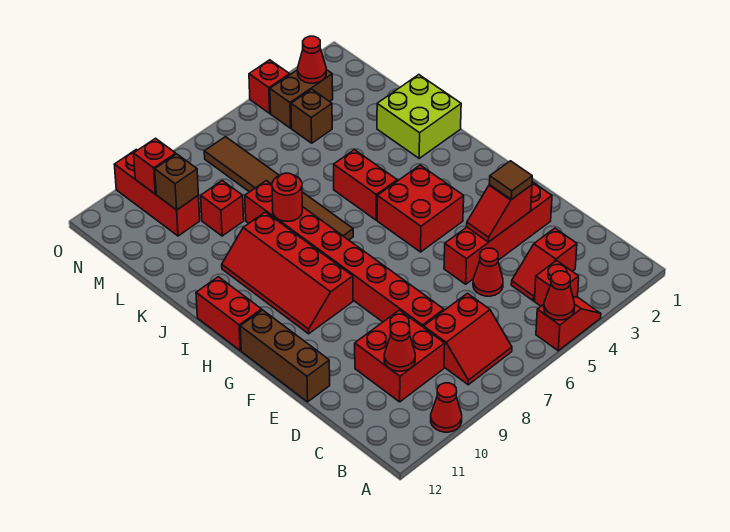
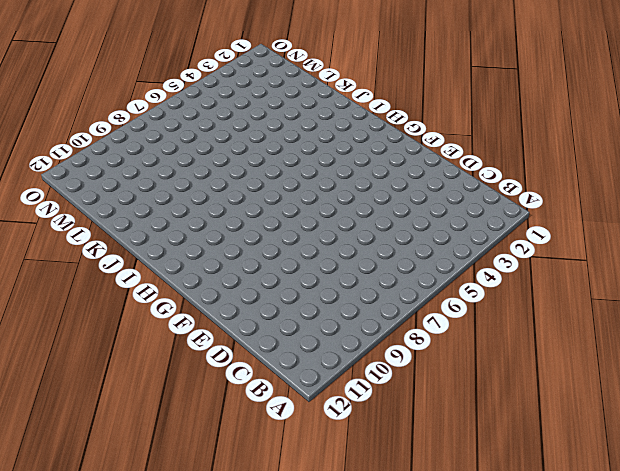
none -> red 1x2 slope [536,297,601,351]
none -> red 1x1 cone [431,383,462,432]
none -> red 1x1 brick [534,261,579,306]

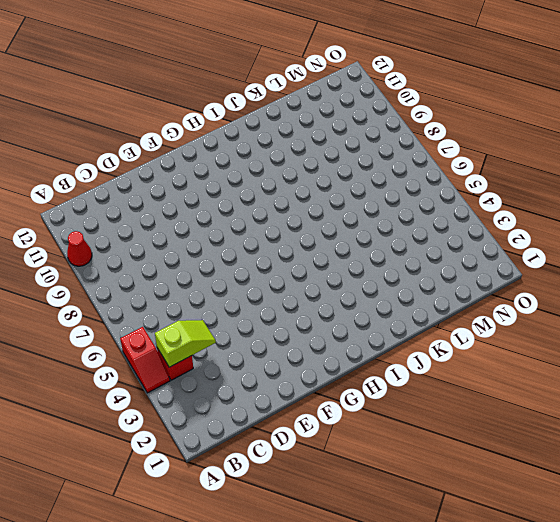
lime 1x2 slope [155,320,216,367] -> none
none -> red 2x2 slope [424,293,512,385]
none -> red 1x2 slope [511,228,577,301]
none -> red 2x2 brick [355,310,445,402]

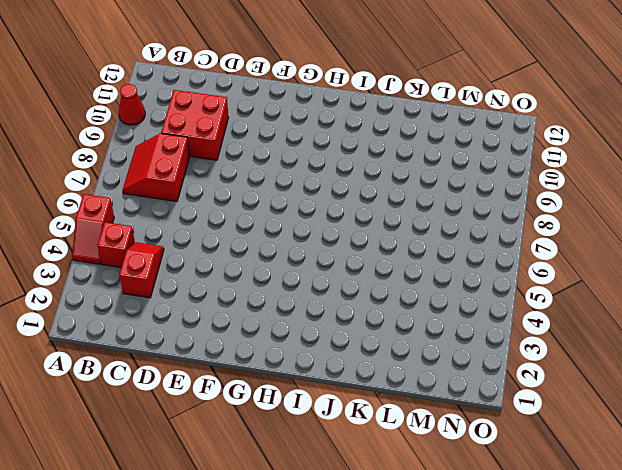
none -> red 1x1 cone [473,248,503,296]
none -> red 1x8 brick [245,181,444,327]
none -> red 1x4 brick [444,182,552,284]

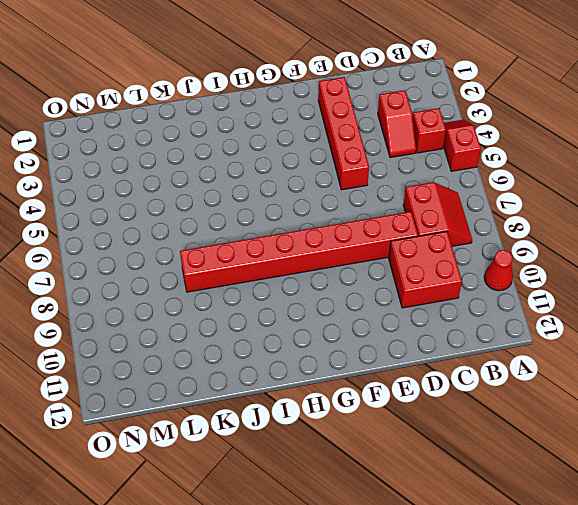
none -> red 1x1 cone [473,248,503,296]
none -> brown 1x3 brick [240,310,330,402]
none -> red 2x2 brick [377,165,464,252]

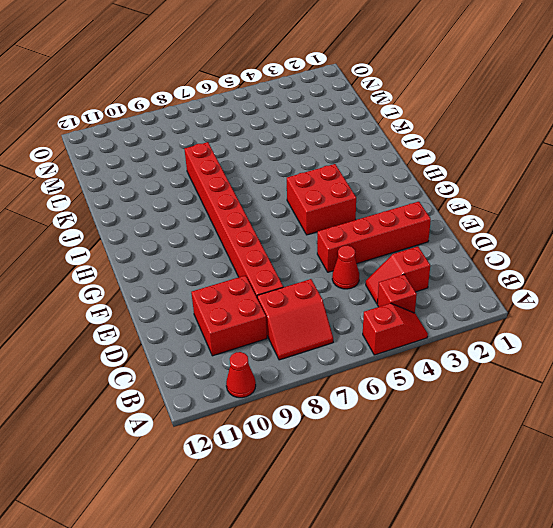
none -> brown 1x3 brick [240,310,330,402]
none -> red 2x4 slope [222,212,353,334]
none -> red 1x2 brick [196,277,262,350]

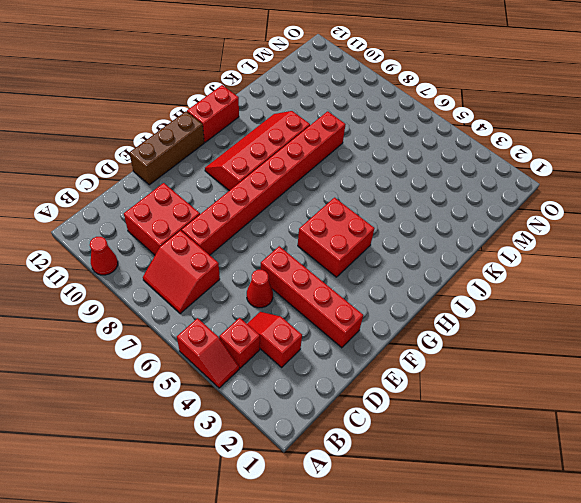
none -> red 1x2 brick [334,150,397,220]
none -> brown 1x6 tile [204,137,353,240]
none -> lime 2x2 brick [377,75,461,158]

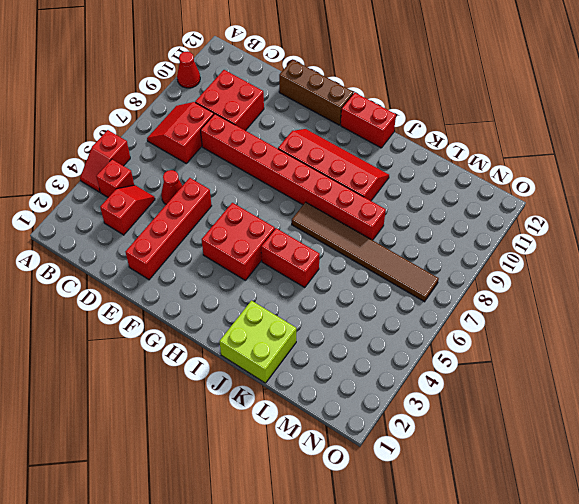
none -> red 1x1 brick [201,181,244,236]
none -> brown 1x1 brick [291,89,332,143]
none -> red 1x3 brick [114,150,200,236]

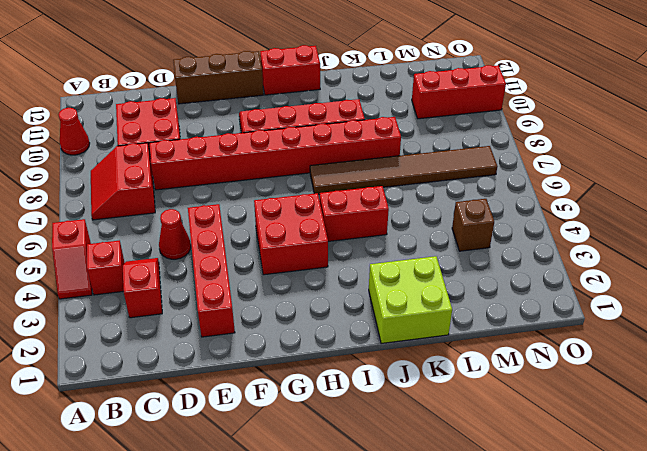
none -> red 1x1 brick [201,181,244,236]
none -> brown 1x2 brick [270,70,333,128]
none -> red 1x1 brick [249,60,290,113]

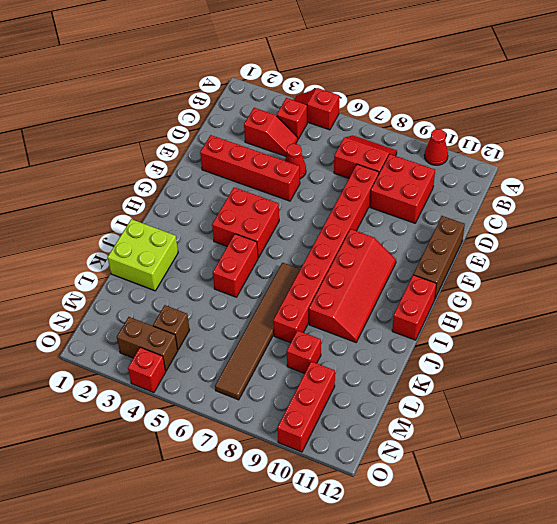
none -> red 1x1 cone [544,271,575,320]
none -> red 1x1 cone [384,322,415,371]
none -> red 1x2 slope [467,185,532,242]

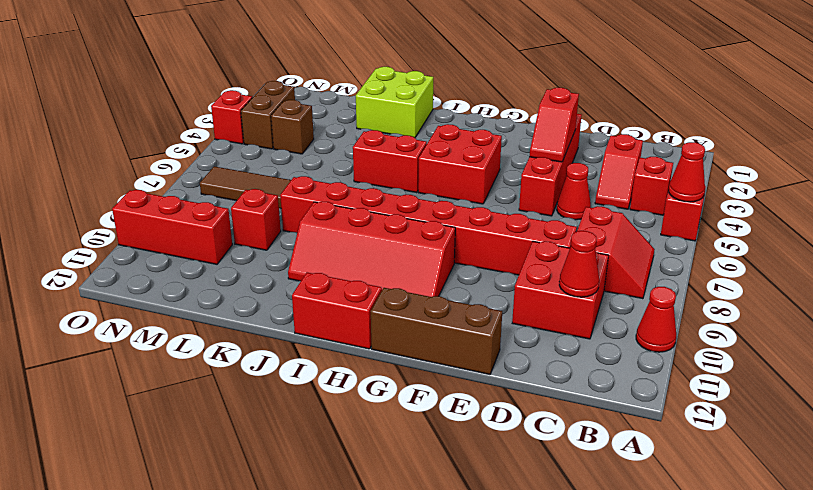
none -> red 1x1 round brick [272,173,302,221]
none -> brown 1x1 brick [155,154,198,210]
none -> red 1x1 cone [298,36,326,83]

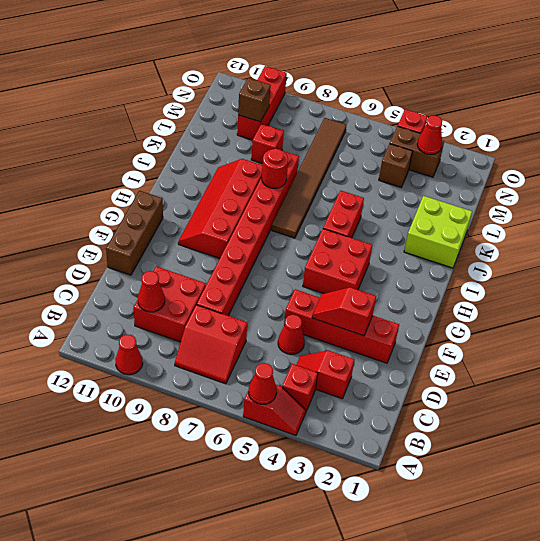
none -> red 1x2 brick [196,277,262,350]
none -> red 1x1 brick [134,138,176,194]
none -> brown 1x1 tile [489,161,532,200]

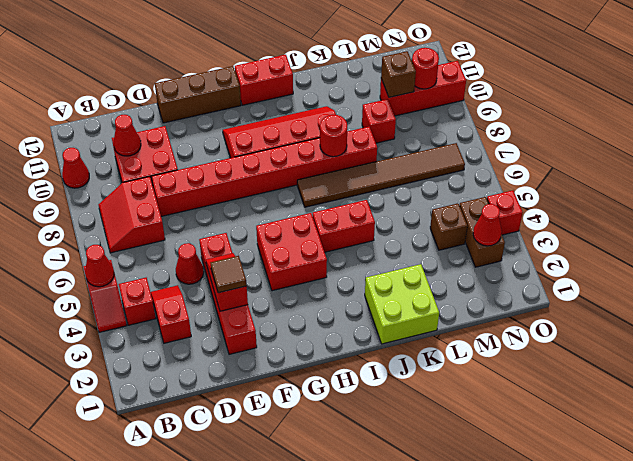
red 1x1 round brick [412,48,439,89] -> red 1x1 brick [134,138,176,194]

